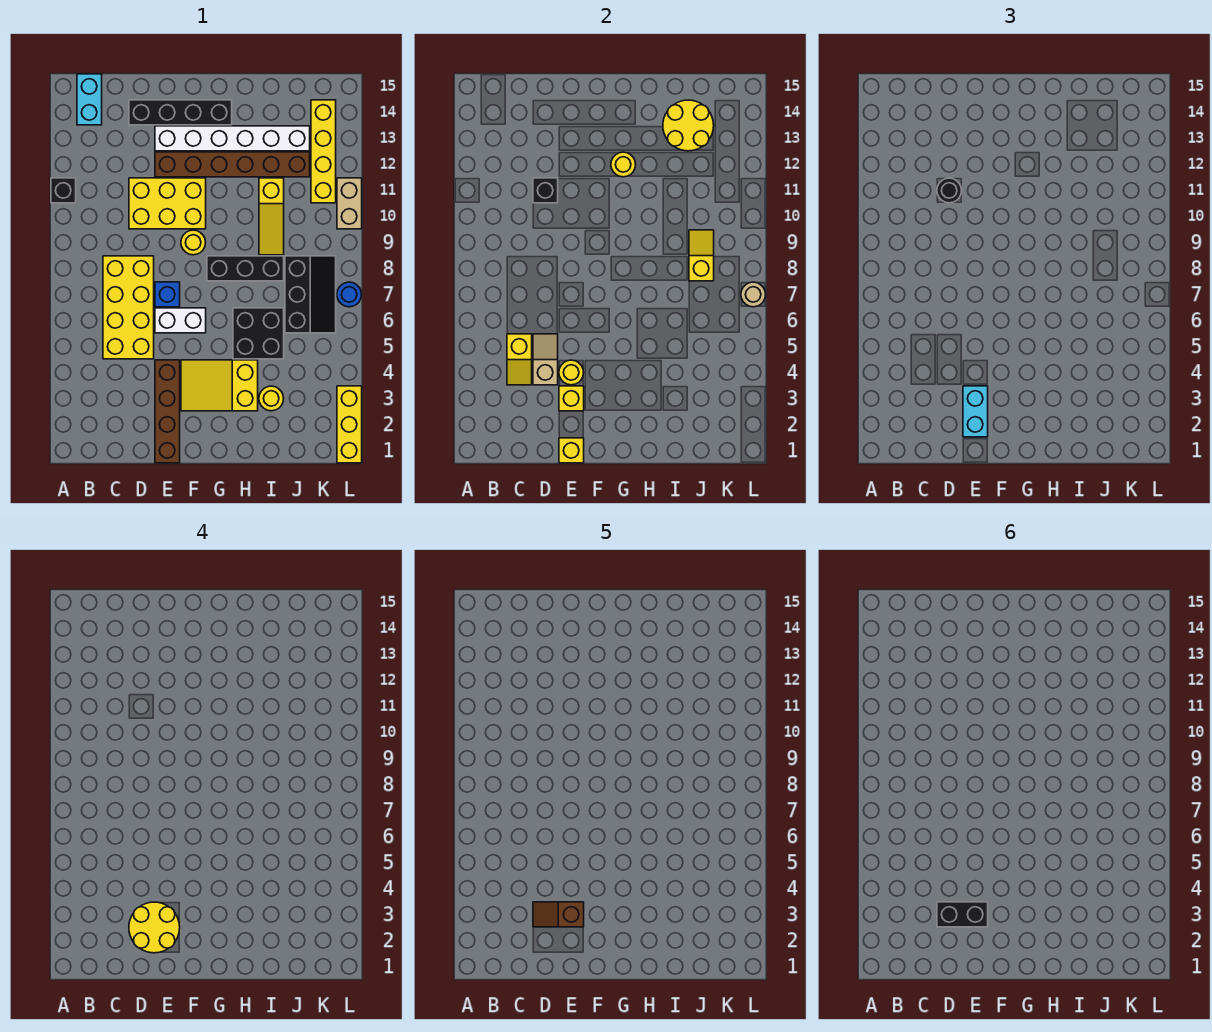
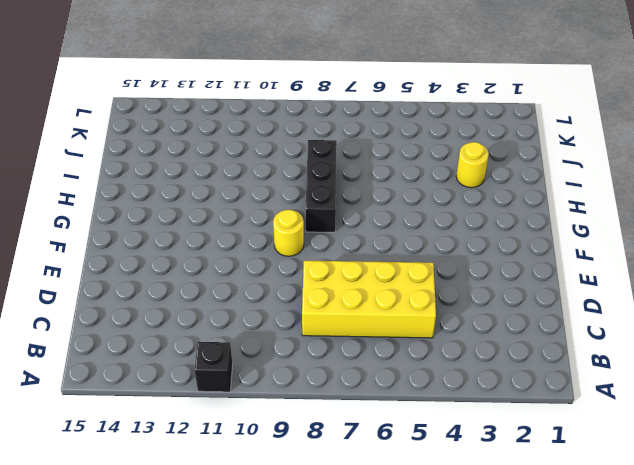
none -> cyan 1x2 brick [77,74,102,125]
none -> yellow 2x3 brick [129,178,206,229]
none -> black 1x4 brick [129,100,232,125]
none -> brown 1x4 brick [155,360,180,463]

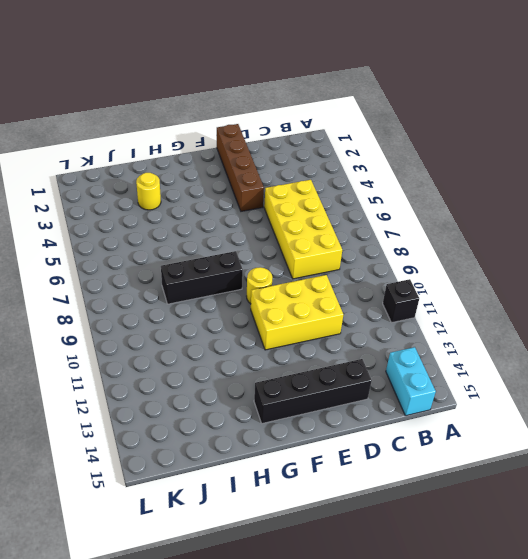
none -> white 1x2 brick [155,308,206,333]
none -> blue 1x1 brick [155,282,180,307]
none -> brown 1x6 brick [155,152,310,177]
none -> white 1x6 brick [155,126,310,151]

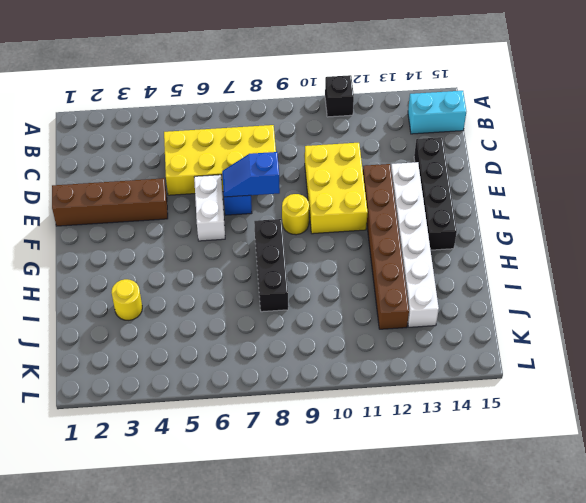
blue 1x2 slope [222,152,280,197] -> none
none -> yellow 2x3 slope [181,360,258,411]
none -> black 2x2 brick [233,308,284,359]
none -> yellow 1x3 slope [259,178,284,255]
none -> black 2x3 slope [285,256,336,333]

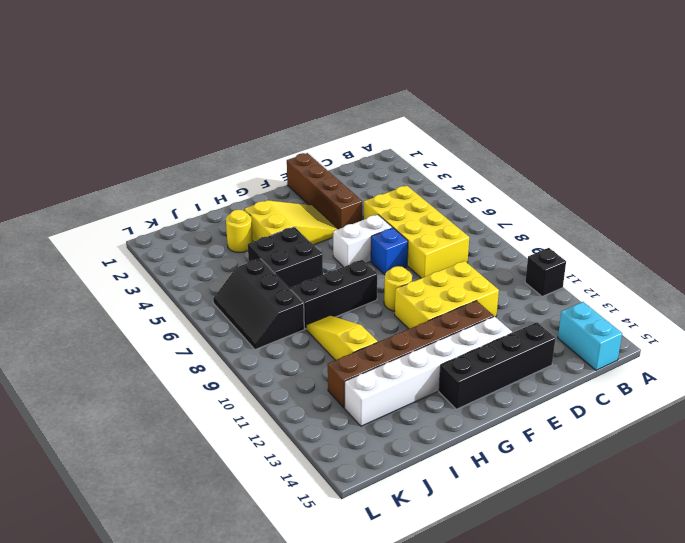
none -> yellow 1x4 brick [311,100,336,203]
none -> yellow 1x3 brick [337,386,362,463]
none -> blue 1x1 round brick [337,282,362,307]
none -> tan 1x2 brick [337,178,362,229]

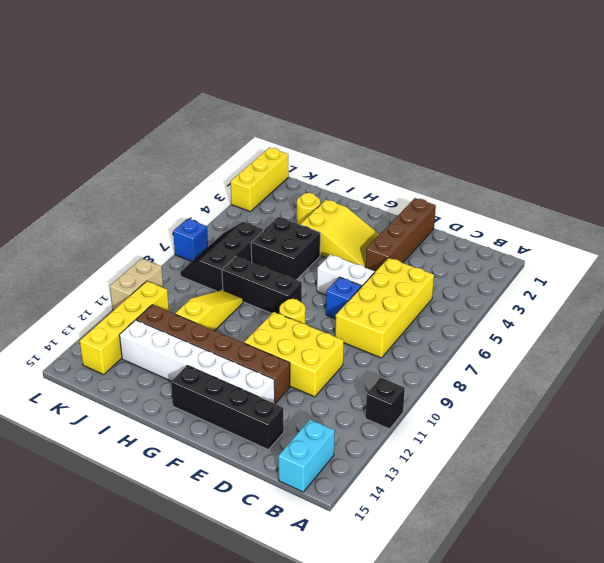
blue 1x1 brick [173,219,208,261] -> blue 1x1 round brick [337,282,362,307]
none -> yellow 1x2 slope [507,334,532,385]
none -> tan 1x2 slope [533,334,558,385]
none -> black 1x1 brick [533,178,558,203]
none -> yellow 1x1 brick [559,438,584,463]

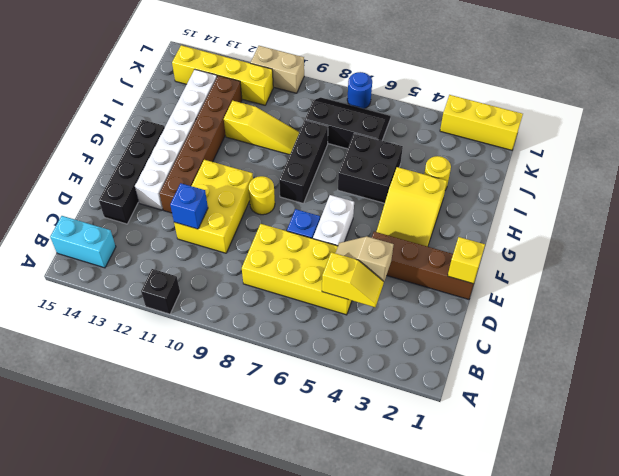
blue 1x1 brick [170,183,208,229] -> black 1x1 brick [533,178,558,203]
none -> yellow 1x1 brick [559,386,584,411]
none -> yellow 1x1 round brick [559,360,584,385]
none -> yellow 1x1 round brick [611,152,636,177]
none -> yellow 2x2 round brick [663,100,714,151]

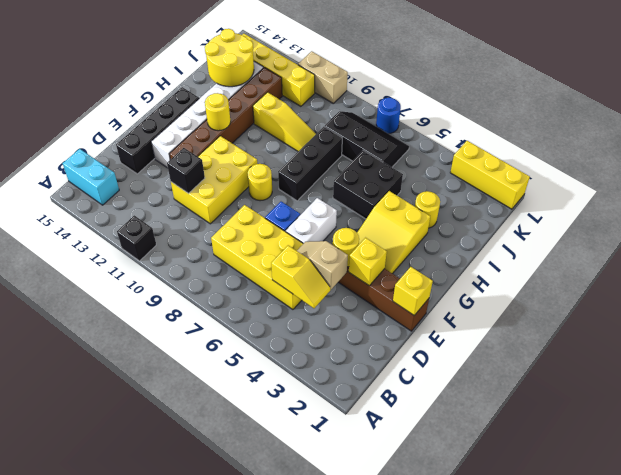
none -> yellow 1x2 slope [689,230,714,281]
none -> tan 1x1 round brick [741,282,766,307]
none -> black 1x1 round brick [937,178,962,203]
none -> cyan 1x2 brick [963,386,988,437]

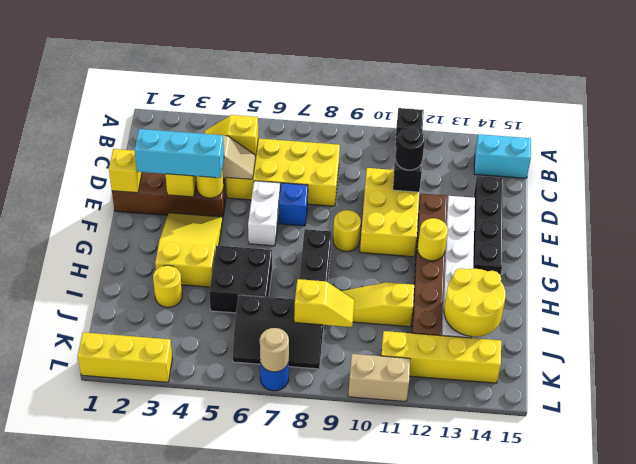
cyan 1x3 brick [135,129,224,178] -> cyan 1x2 brick [963,386,988,437]
none -> yellow 2x2 round brick [129,902,180,953]
none -> brown 1x2 slope [533,902,584,927]
none -> black 1x2 brick [937,902,988,927]

